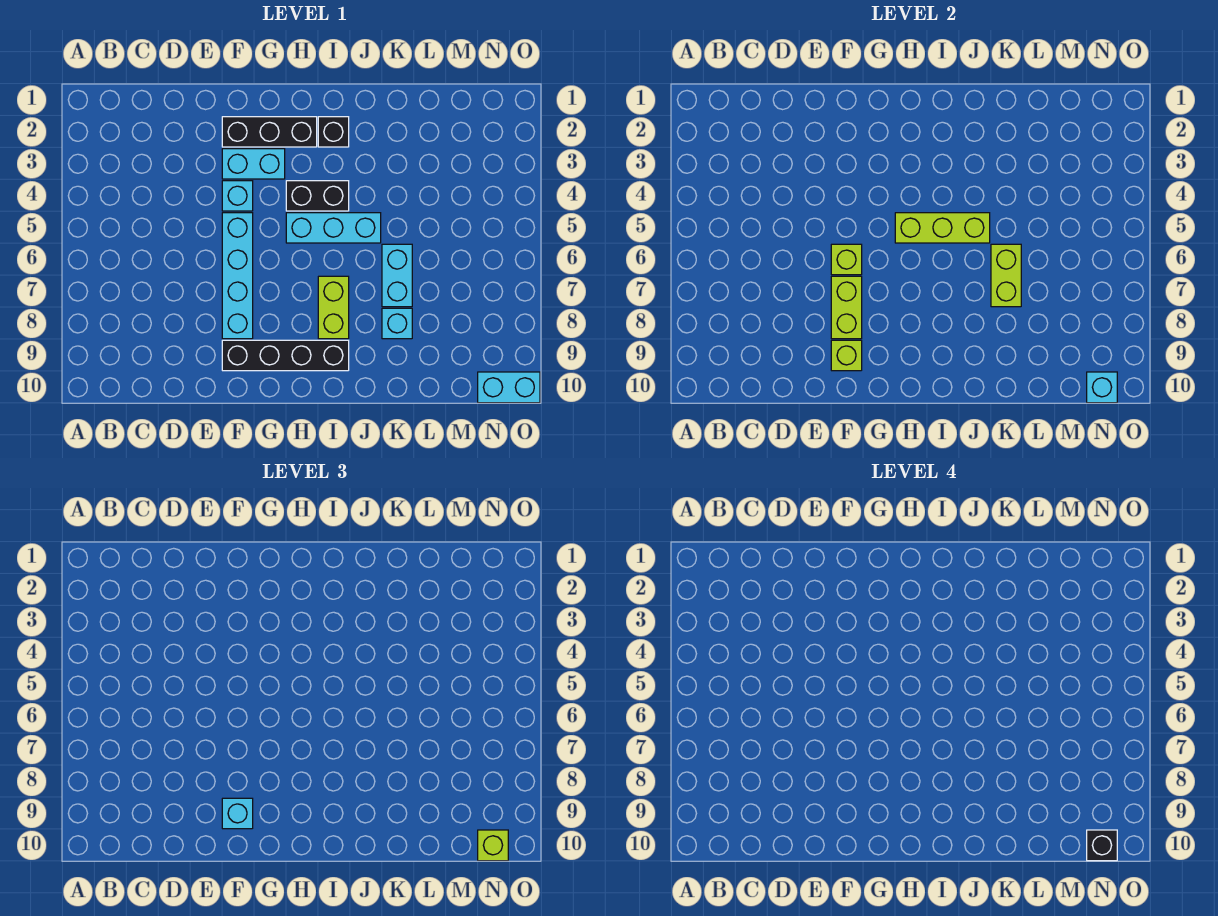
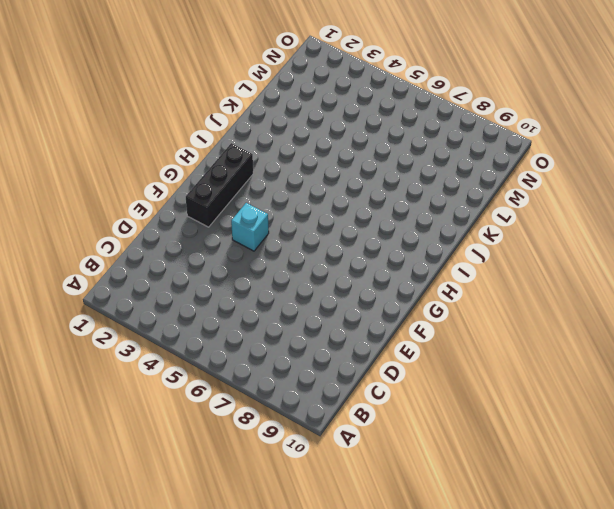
none -> cyan 1x2 brick [222,149,285,179]
none -> cyan 1x4 brick [222,213,253,339]
none -> black 1x4 brick [222,340,349,371]

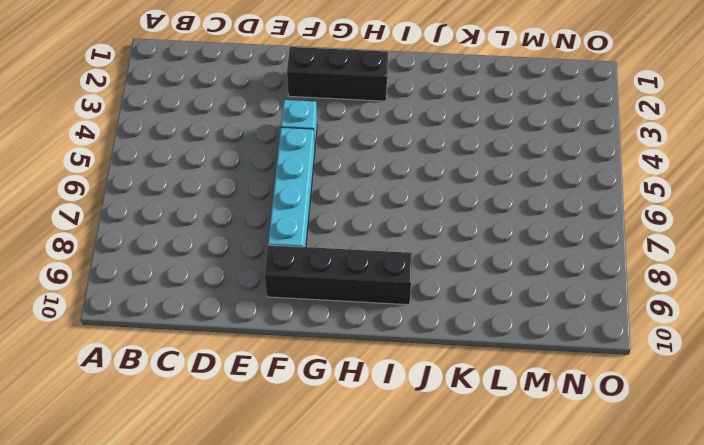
none -> cyan 1x2 brick [222,149,285,179]
none -> black 1x2 brick [286,181,349,211]
none -> cyan 1x3 brick [286,213,381,243]

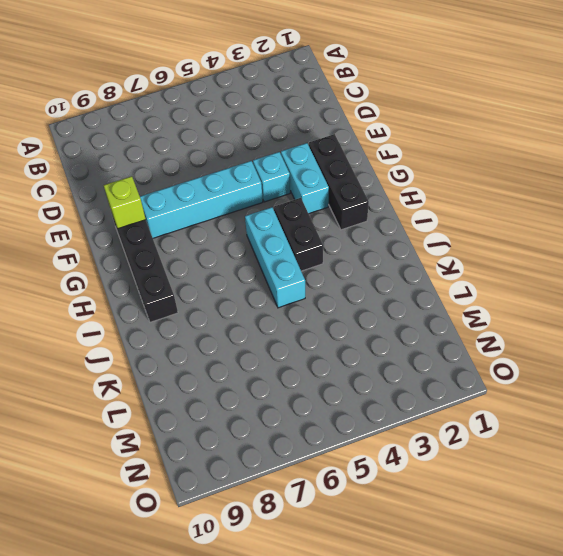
none -> black 1x1 brick [318,117,349,147]
none -> lime 1x2 brick [318,276,349,339]
none -> cyan 1x2 brick [382,244,412,307]

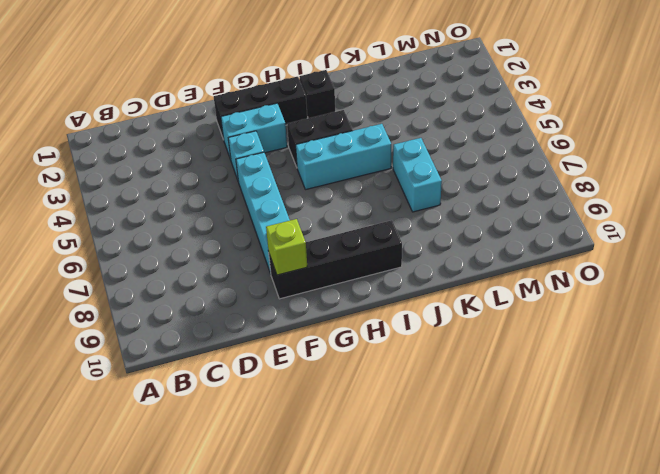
none -> lime 1x2 brick [318,276,349,339]
none -> cyan 1x1 brick [382,308,412,339]
none -> cyan 1x2 brick [478,372,540,403]

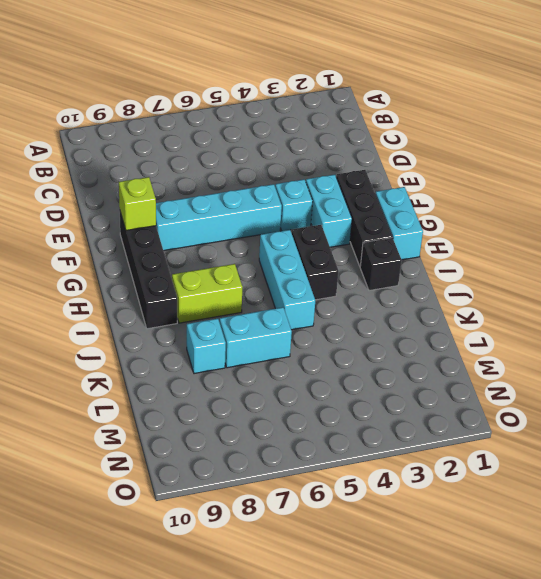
cyan 1x2 brick [375,187,423,260] -> cyan 1x2 brick moved to [478,372,540,403]
none -> lime 1x1 brick [831,244,862,275]
none -> lime 1x2 brick [831,276,862,339]
none -> lime 1x3 brick [895,213,990,243]

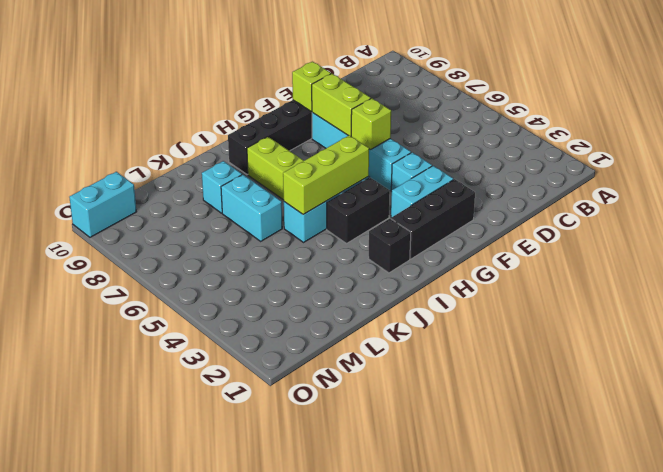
none -> lime 1x2 brick [991,244,1021,307]
none -> cyan 1x1 brick [1087,372,1117,403]
none -> cyan 1x1 brick [222,798,253,829]

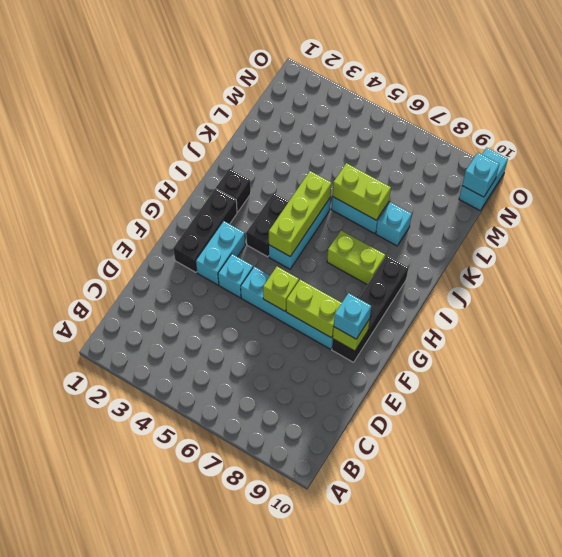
none -> lime 1x1 brick [478,830,508,861]
none -> black 1x1 brick [1087,830,1117,861]

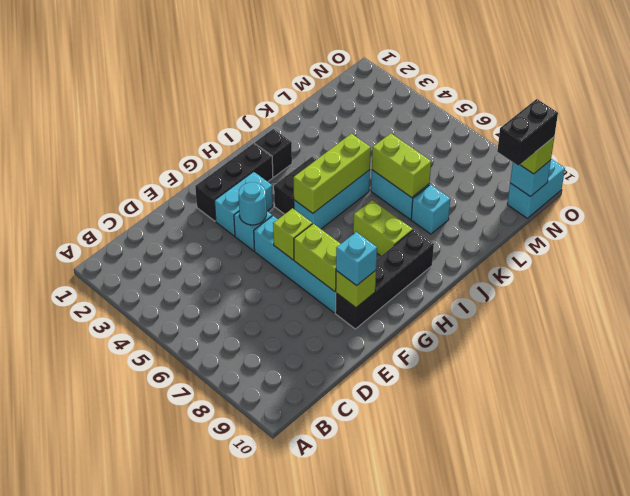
cyan 1x1 round brick [239,182,266,225] -> none
black 1x2 brick [497,99,558,166] -> black 1x1 brick [1087,830,1117,861]

